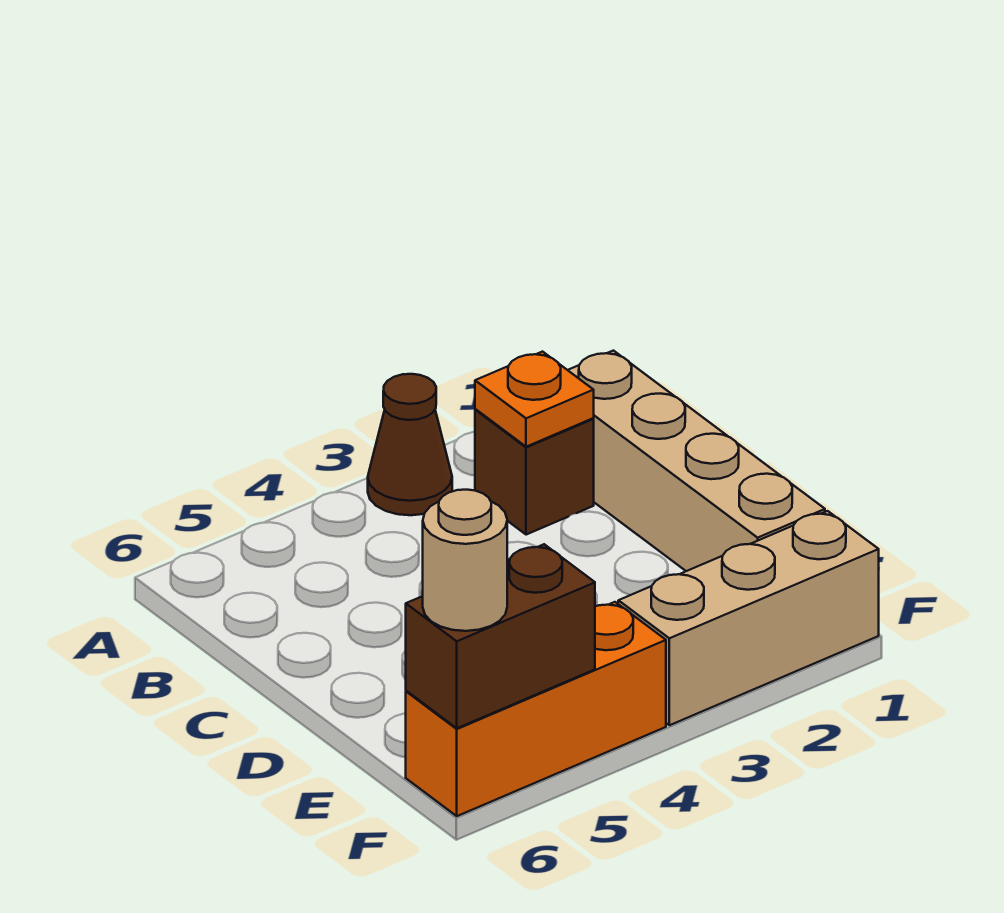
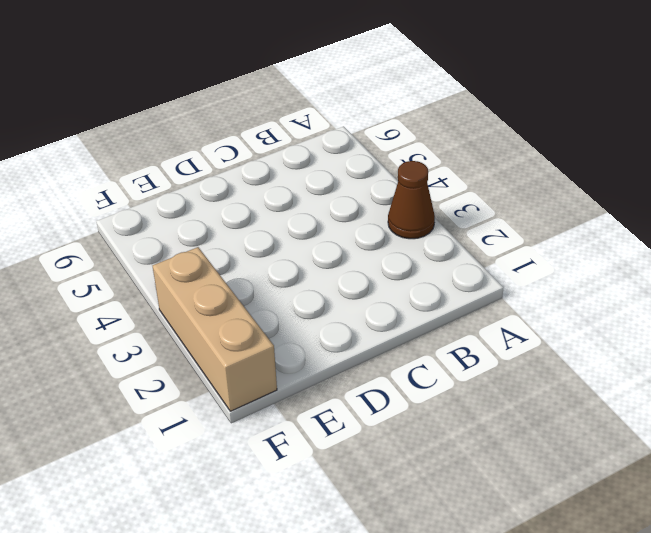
none -> tan 1x4 brick [568,351,825,571]
none -> brown 1x1 brick [475,409,594,535]

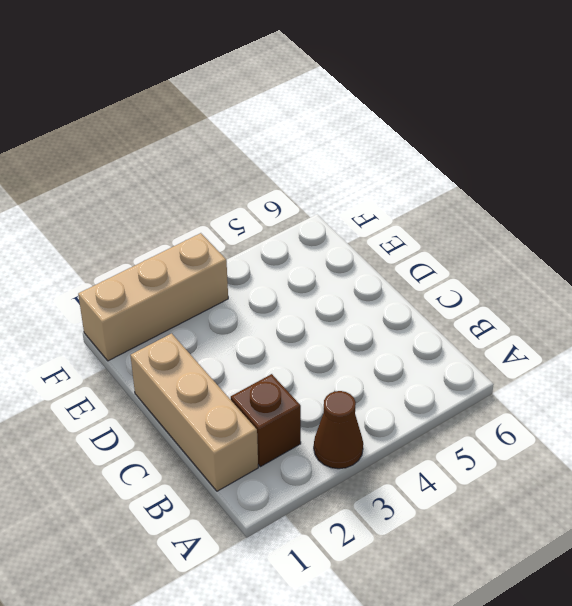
tan 1x3 brick [130,333,258,491] -> tan 1x4 brick [568,351,825,571]
none -> orange 1x3 brick [406,602,666,816]
none -> orange 1x1 plate [475,352,594,447]

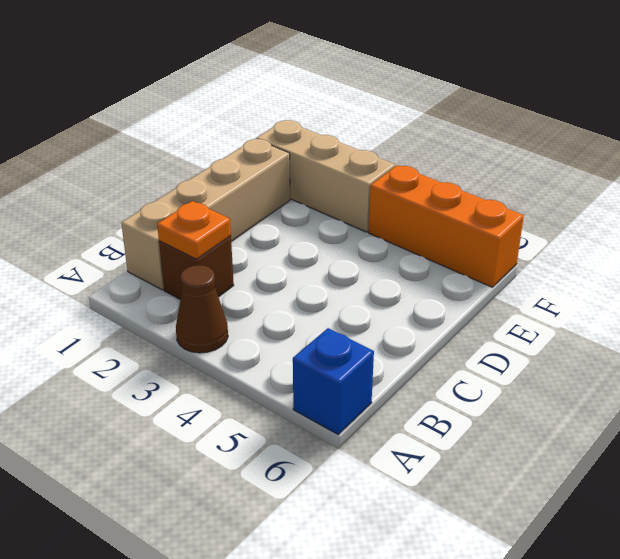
blue 1x1 brick [293,328,374,434] -> none
none -> brown 1x2 brick [406,544,595,728]
none -> tan 1x1 round brick [423,490,507,631]

